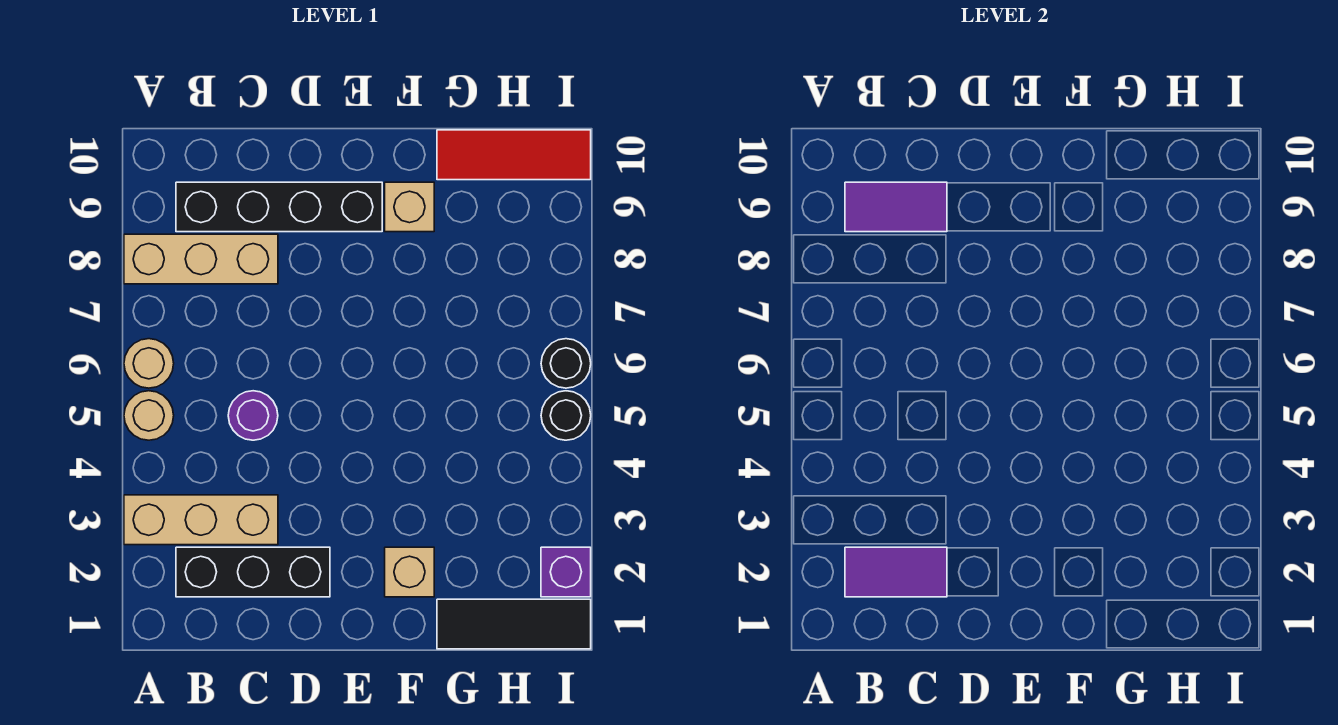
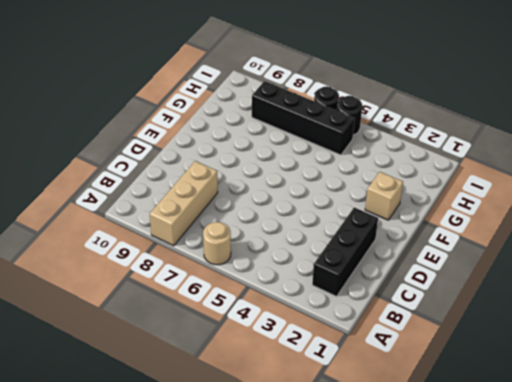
black 1x4 brick [252,81,355,155] -> black 1x4 brick turned to [176,182,382,232]
none -> tan 1x3 brick [124,495,278,545]
none -> tan 1x1 round brick [124,391,174,440]
none -> purple 1x1 round brick [228,391,278,440]

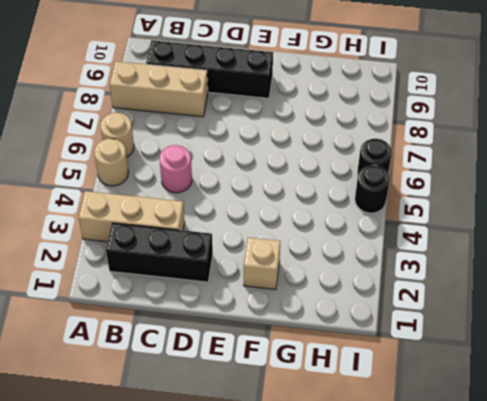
pink 1x1 round brick [160,145,192,193] -> purple 1x1 round brick [228,391,278,440]
none -> tan 1x1 brick [385,182,434,232]
none -> black 1x3 tile [437,599,591,649]
none -> red 1x3 tile [437,130,591,180]

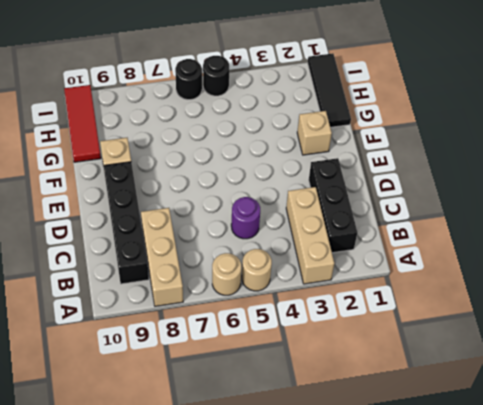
none -> purple 1x1 brick [541,547,591,597]
none -> purple 1x2 tile [845,547,947,597]
none -> purple 1x2 tile [845,182,947,232]

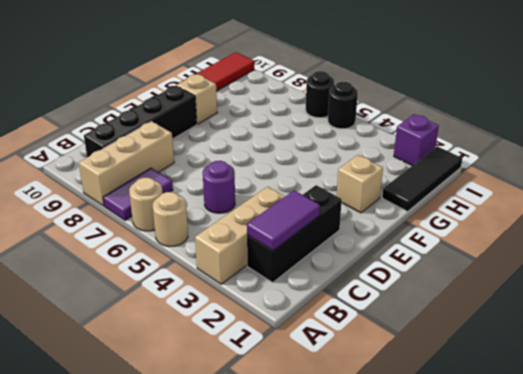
purple 1x2 tile [103,168,173,220] -> purple 1x2 tile moved to [845,182,947,232]

